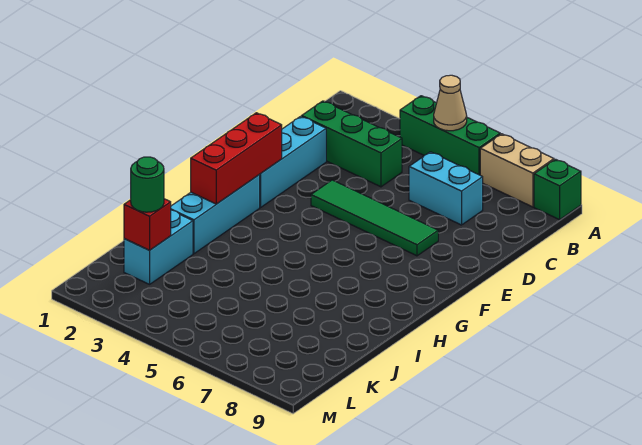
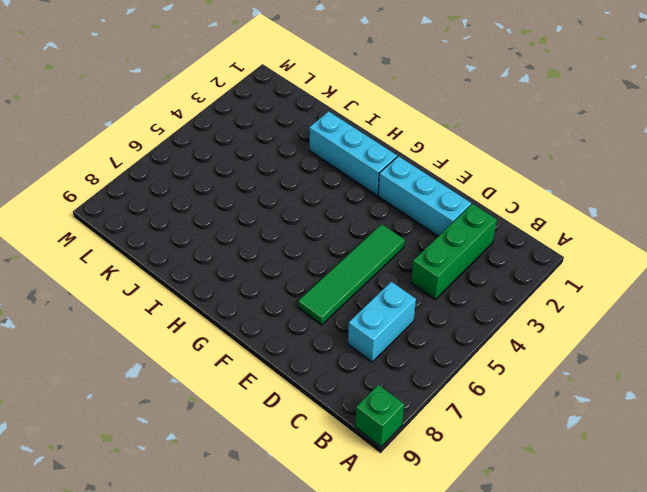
none -> green 1x3 brick [400,96,500,175]
none -> tan 1x2 brick [480,134,554,207]
none -> cyan 1x2 brick [124,210,193,284]

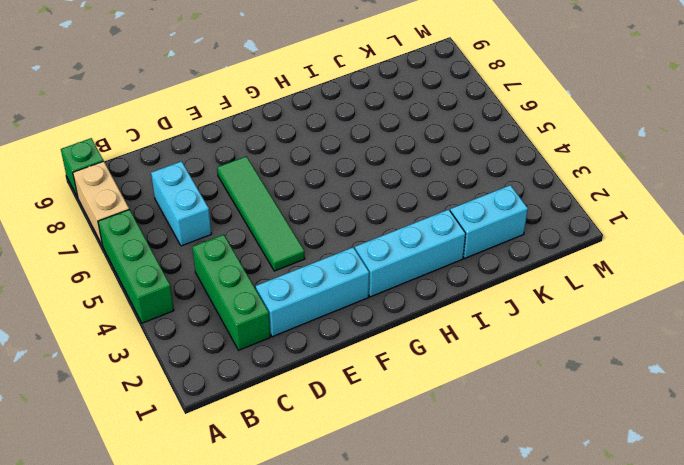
none -> tan 1x1 cone [434,75,467,131]
none -> red 1x3 brick [191,113,282,204]
none -> red 1x1 brick [124,199,171,250]

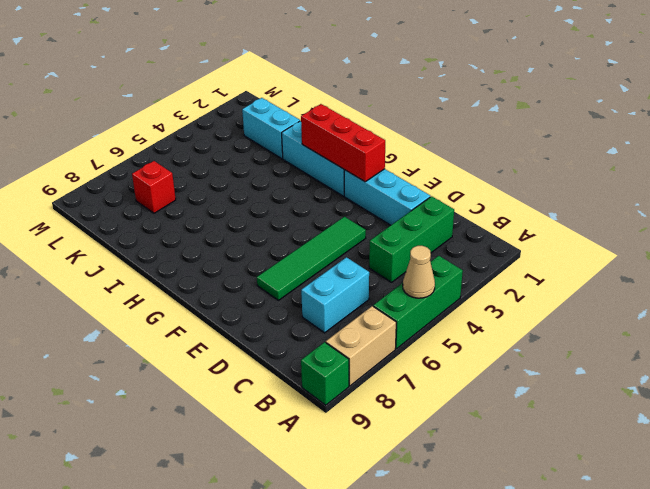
red 1x1 brick [132,161,176,213] -> red 1x1 brick moved to [124,199,171,250]
none -> green 1x1 round brick [131,157,164,212]

